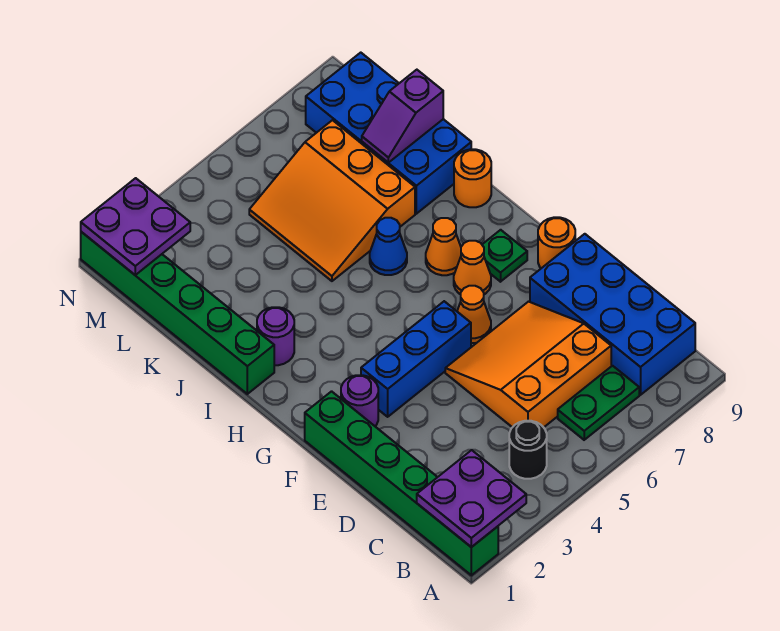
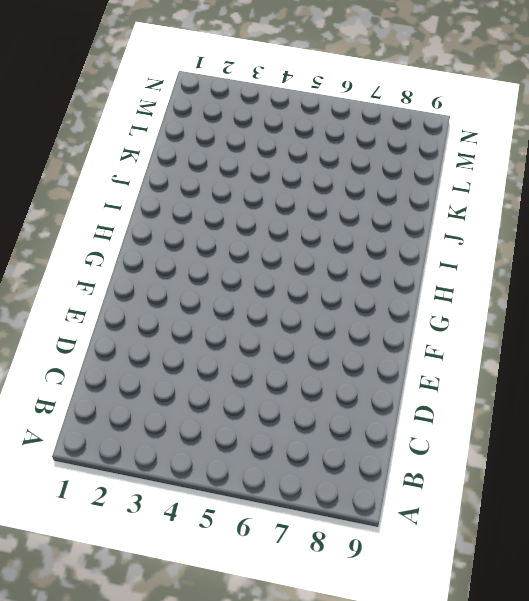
none -> green 1x6 brick [305,391,498,575]
none -> black 1x1 round brick [509,421,547,479]
none -> green 1x2 plate [558,366,639,440]

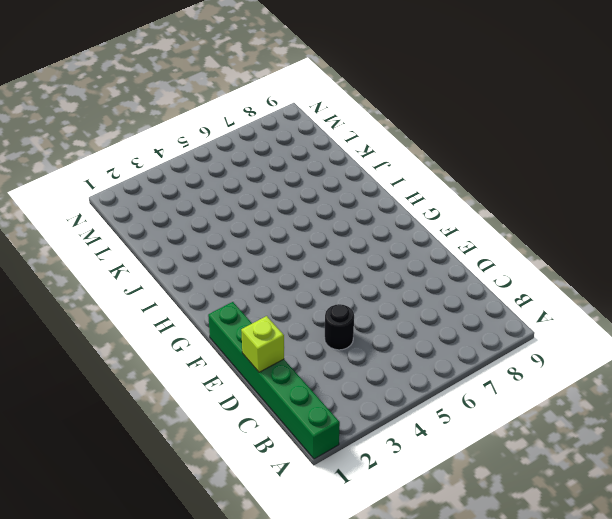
lime 1x1 brick [241,316,284,372] -> none
black 1x1 round brick [324,304,354,350] -> black 1x1 round brick moved to [509,421,547,479]
none -> green 1x2 plate [558,366,639,440]
none -> blue 2x4 brick [530,234,695,395]
none -> orange 3x3 slope [445,302,611,427]

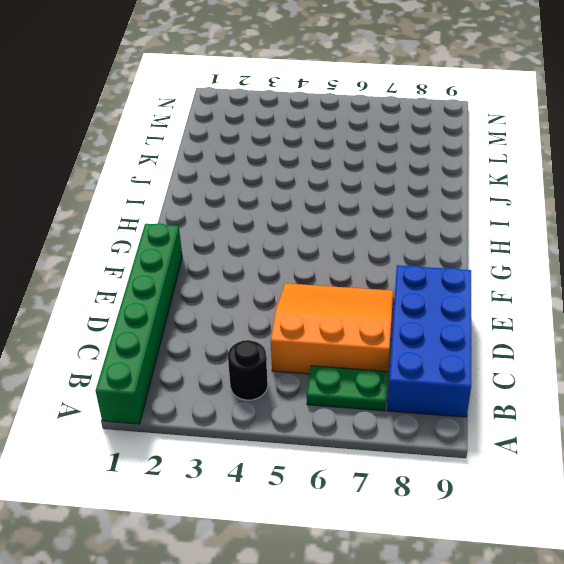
none -> purple 1x1 round brick [341,375,378,426]
none -> blue 1x3 brick [361,301,471,417]
none -> orange 1x1 cone [457,286,491,343]

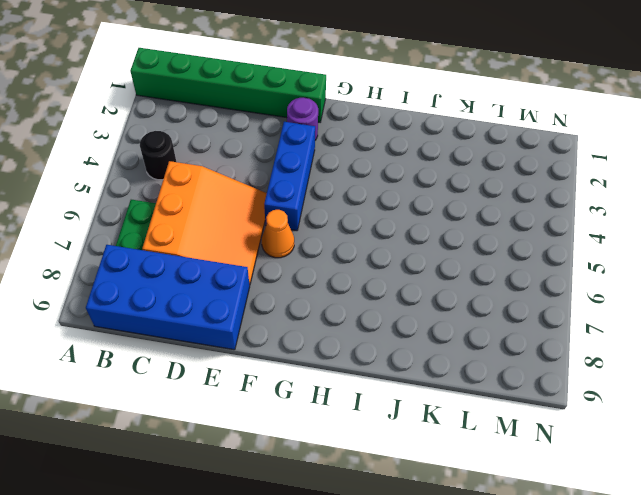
none -> orange 1x1 round brick [538,217,575,268]
none -> orange 1x1 cone [454,241,491,294]
none -> green 1x1 plate [482,230,527,282]

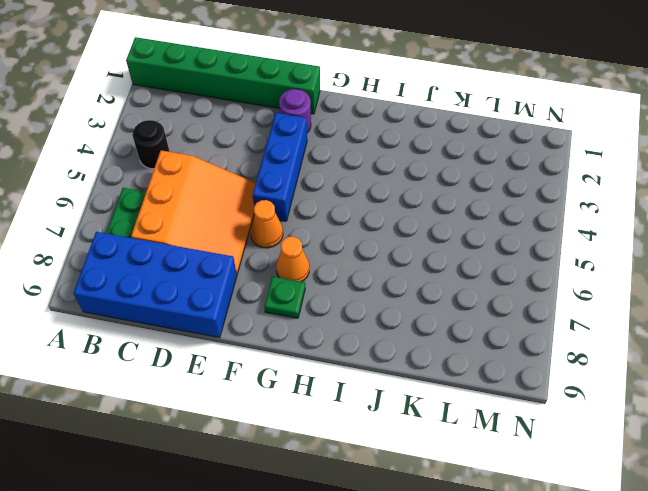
none -> orange 1x1 round brick [538,217,575,268]
none -> orange 1x1 cone [426,218,461,275]
none -> green 1x6 brick [81,232,274,394]

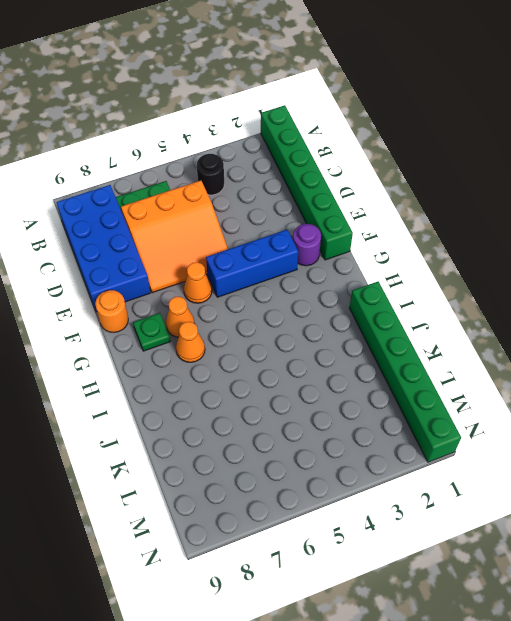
none -> purple 1x1 round brick [257,307,294,365]
none -> blue 1x1 cone [370,218,407,275]
none -> orange 1x1 round brick [454,149,491,207]

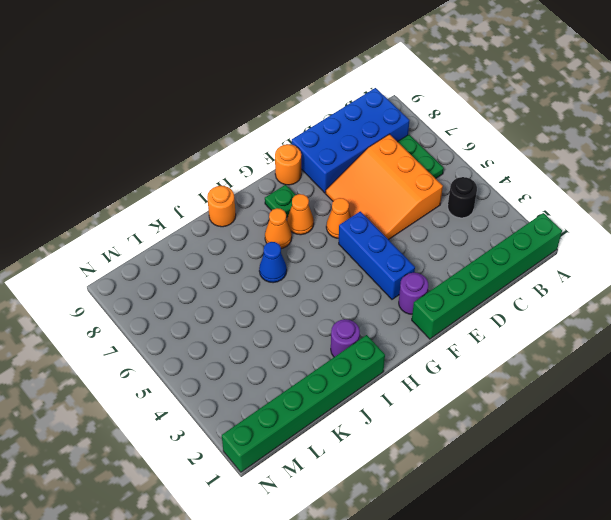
none -> orange 3x3 slope [249,120,415,281]
none -> blue 2x4 brick [306,53,471,214]
none -> purple 2x2 plate [417,450,526,547]

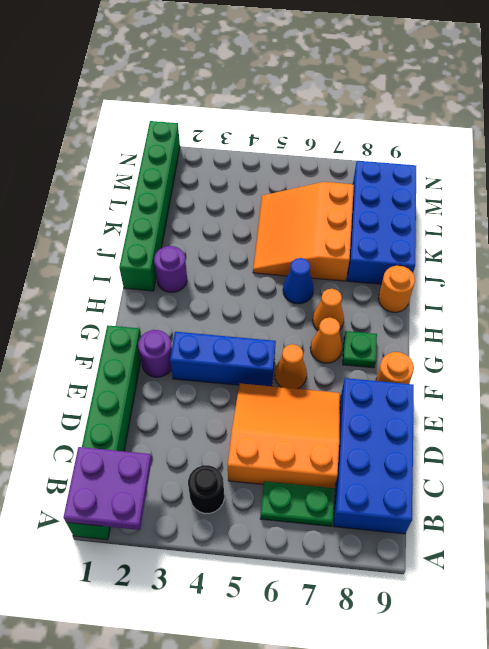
none -> purple 1x2 slope [362,70,443,163]
none -> purple 2x2 plate [81,178,190,275]

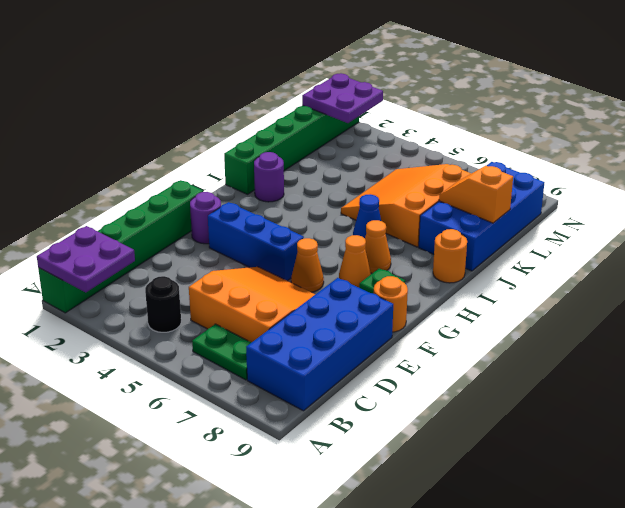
orange 1x2 slope [439,166,513,223] -> purple 1x2 slope [362,70,443,163]

